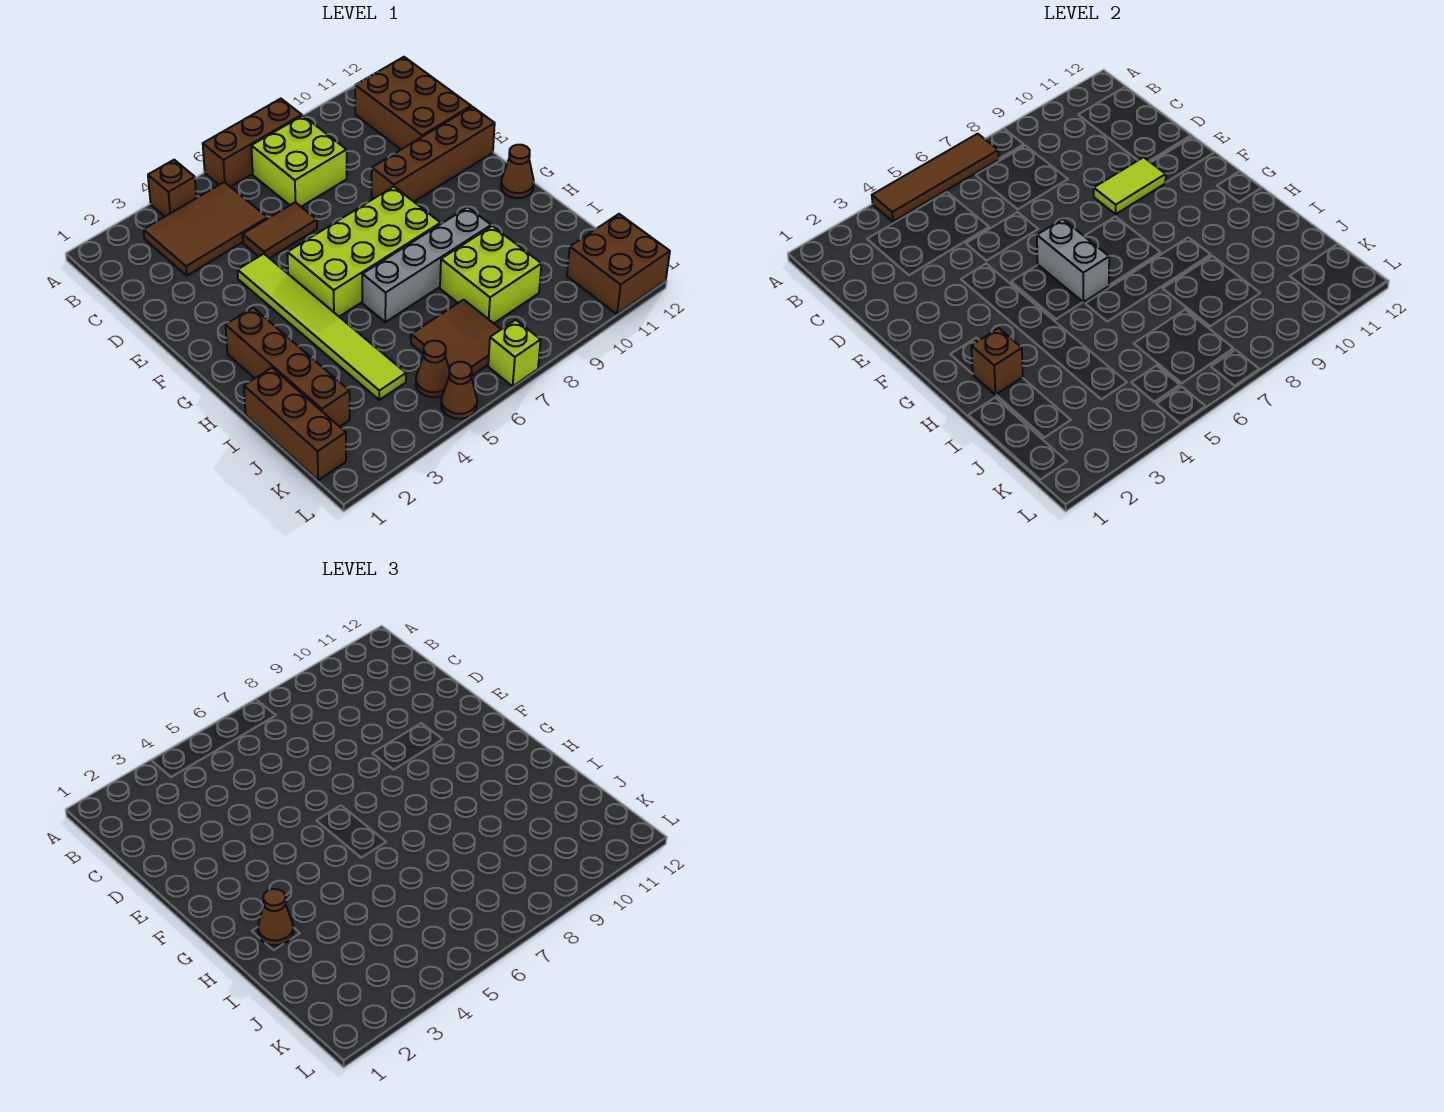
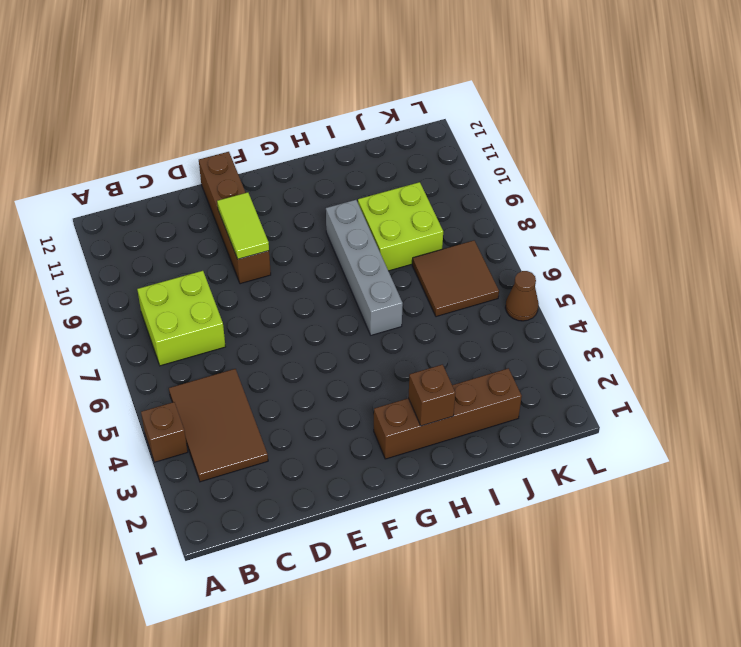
none -> brown 1x3 brick [203,99,302,187]
none -> brown 2x3 brick [355,57,471,149]
none -> brown 1x2 tile [243,202,317,258]

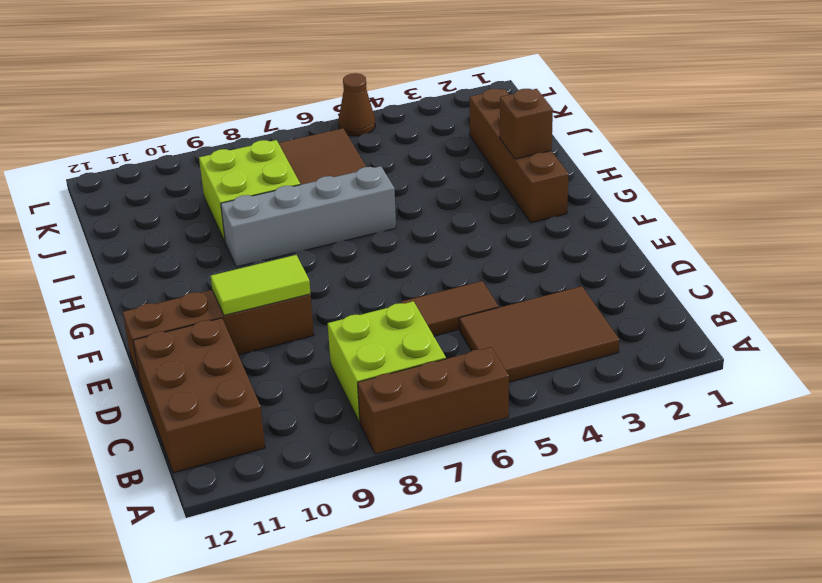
none -> brown 1x1 brick [148,160,196,216]
none -> lime 1x6 tile [238,254,406,400]
none -> lime 2x4 brick [287,187,441,317]

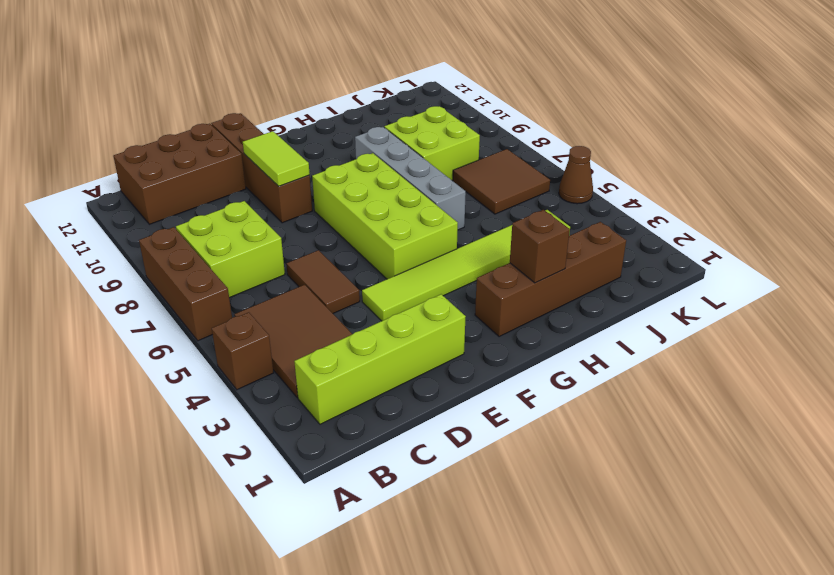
lime 1x4 brick [294,294,466,424] -> none
none -> brown 1x1 cone [501,145,534,198]
none -> brown 1x3 brick [244,368,346,480]
none -> brown 1x1 cone [416,341,449,397]

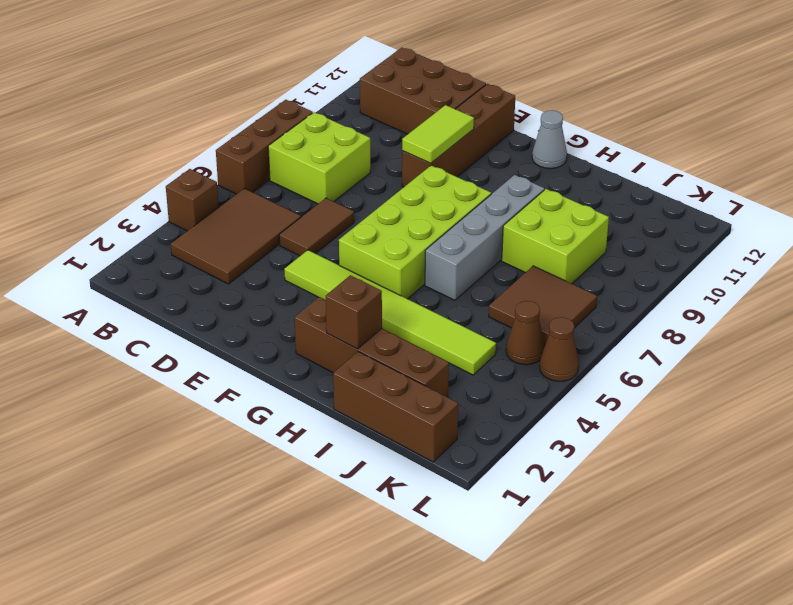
grey 1x1 cone [532,110,567,168] -> brown 1x1 cone [501,145,534,198]
none -> brown 2x2 brick [567,214,670,314]
none -> lime 1x1 brick [488,320,541,386]
none -> brown 1x4 tile [872,134,999,222]

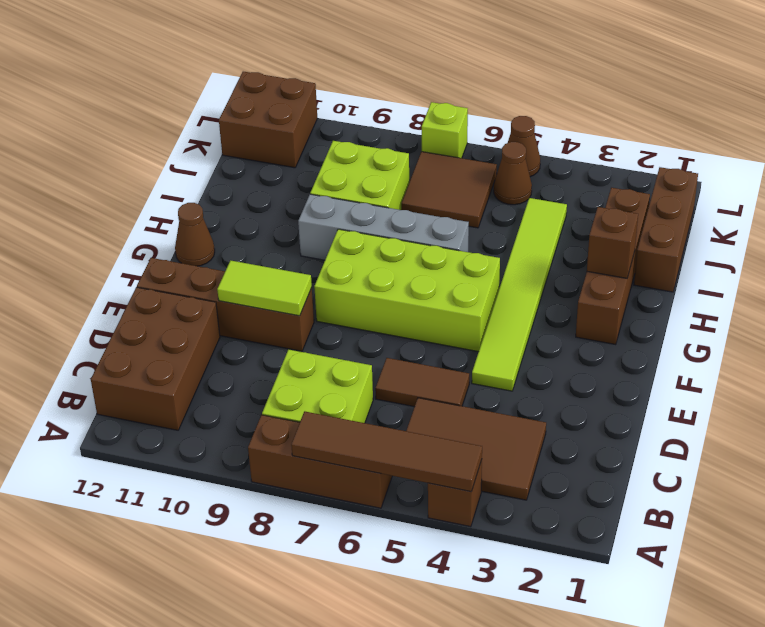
none -> grey 1x2 brick [1037,219,1109,302]
none -> brown 1x1 cone [258,889,293,945]

